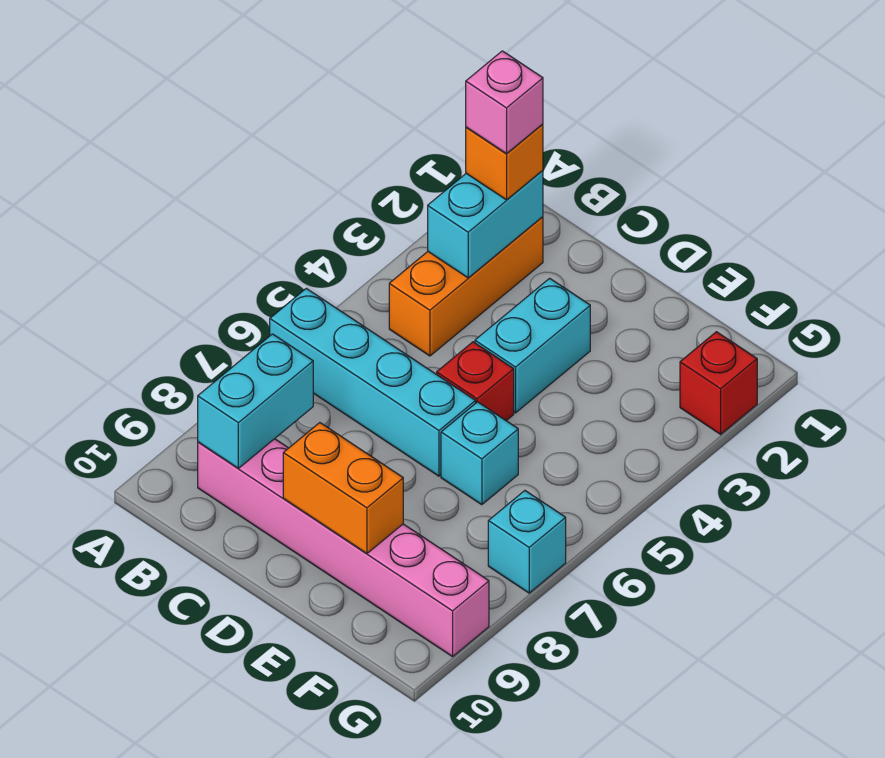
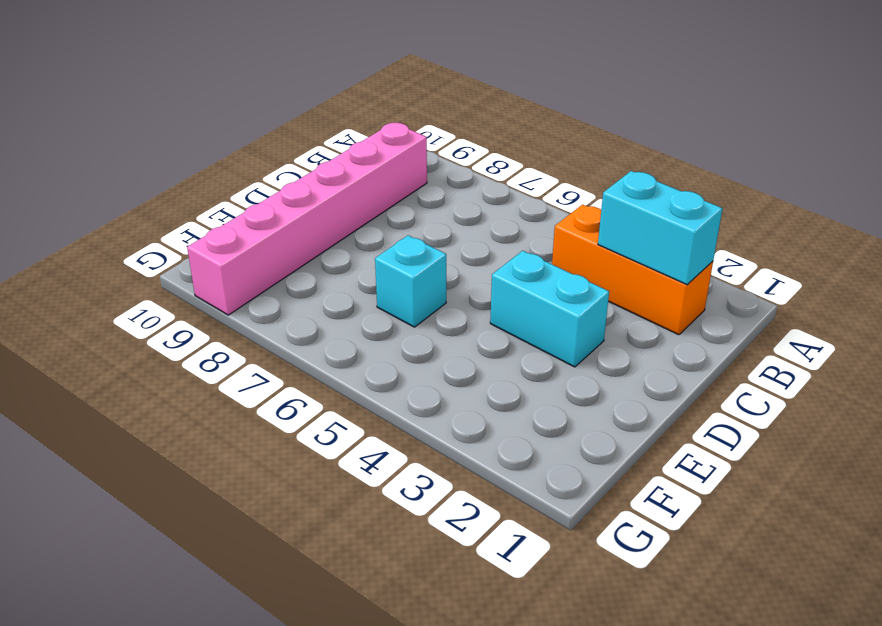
none -> cyan 1x4 brick [270,288,476,476]
none -> red 1x1 brick [437,342,514,421]
none -> red 1x1 brick [680,332,757,434]

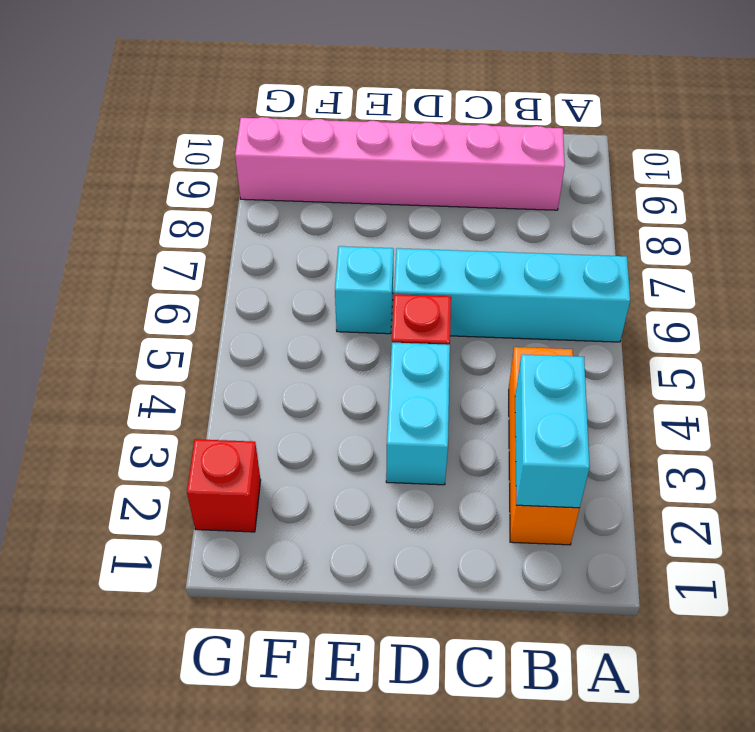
none -> cyan 1x1 brick [488,491,566,593]
none -> cyan 1x2 brick [198,334,313,468]
none -> orange 1x2 brick [283,423,403,553]

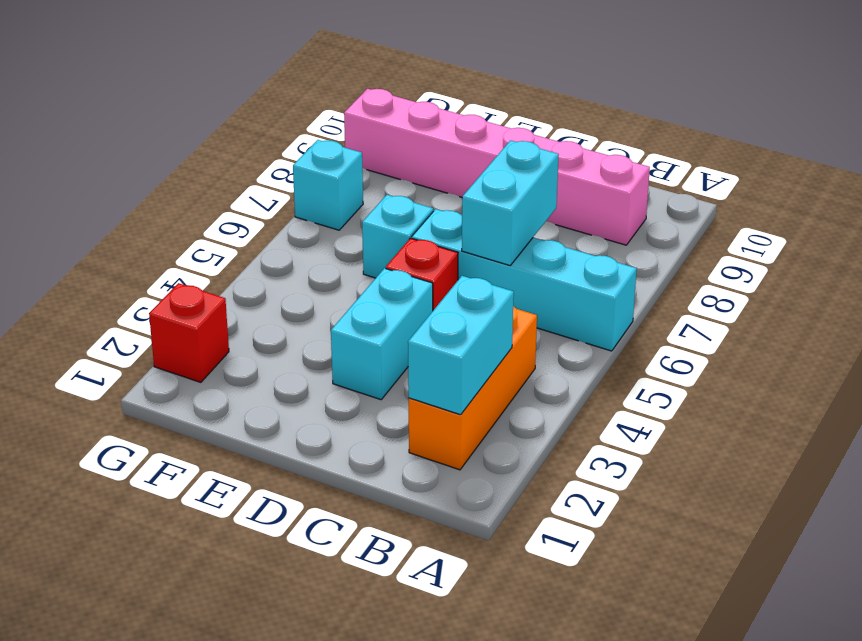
cyan 1x2 brick [462,140,559,265] -> cyan 1x2 brick moved to [198,334,313,468]
none -> orange 1x2 brick [283,423,403,553]
none -> orange 1x1 brick [466,124,543,200]
none -> pink 1x1 brick [466,51,543,154]

